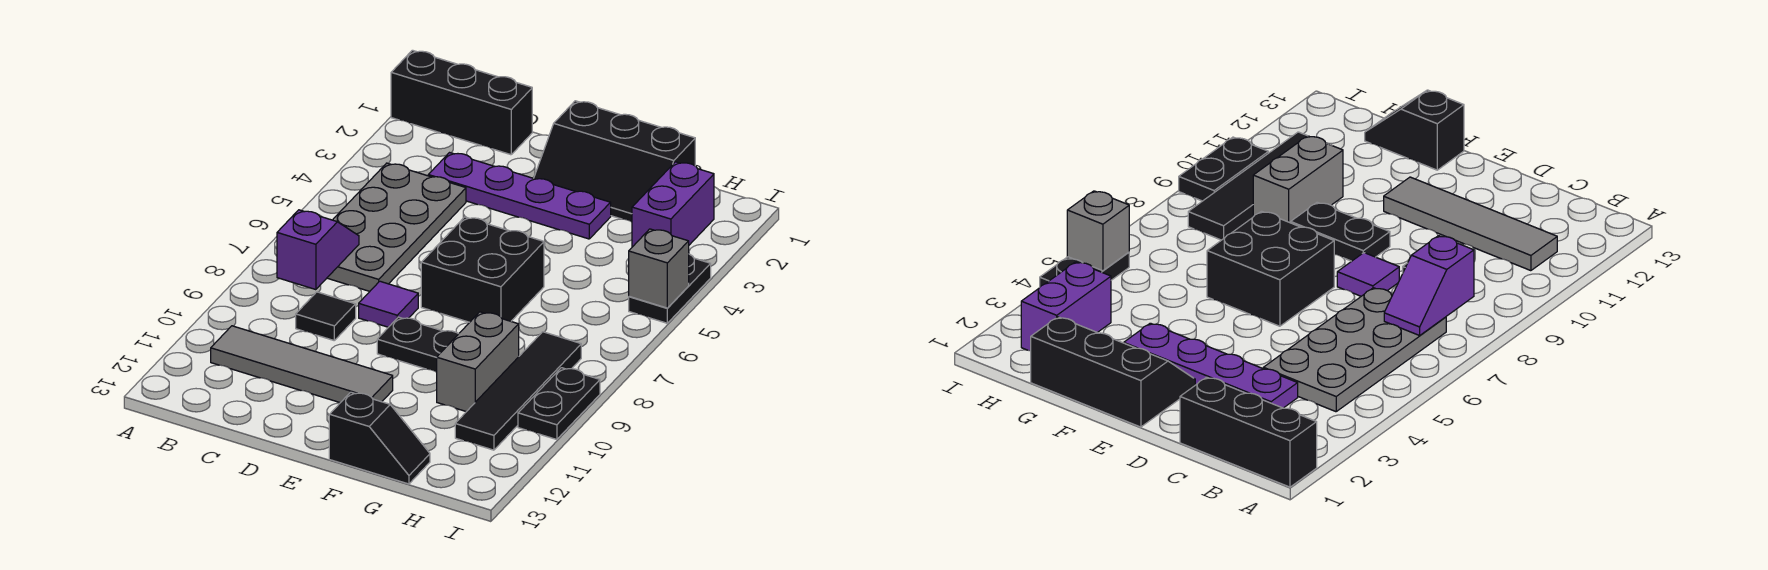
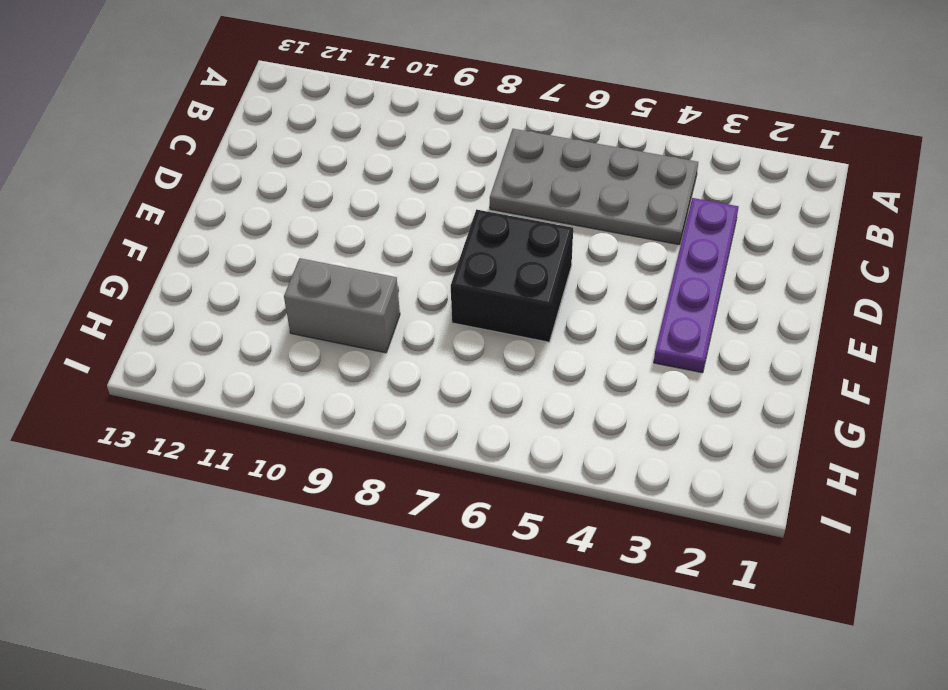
none -> black 1x3 brick [391,50,532,155]
none -> grey 1x4 tile [211,326,393,403]
none -> black 1x1 tile [296,292,356,340]

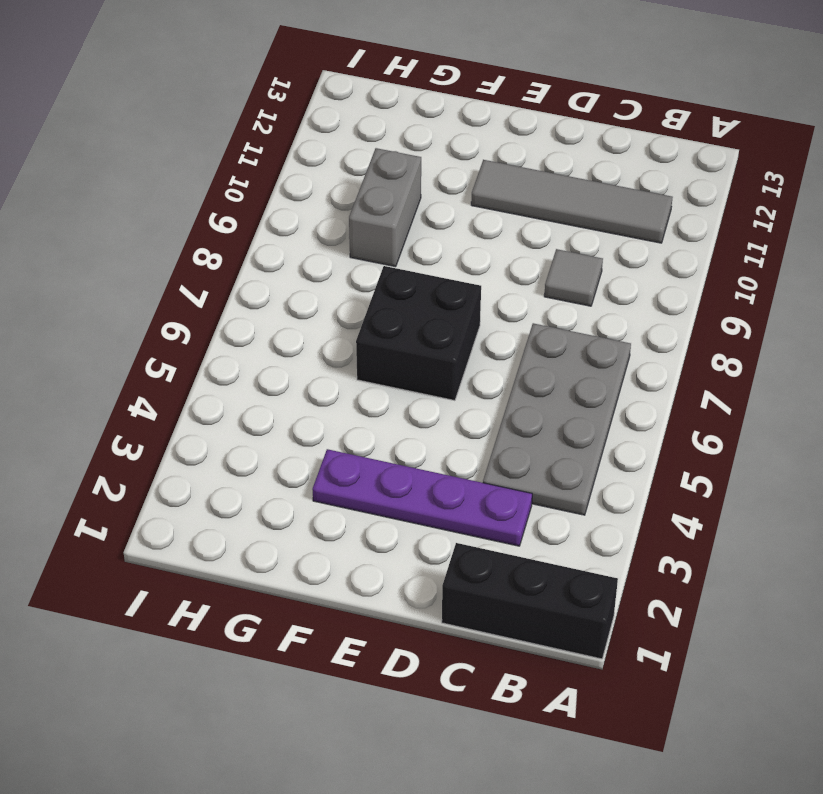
grey 1x1 tile [544,249,603,306] -> black 1x1 tile [296,292,356,340]
none -> purple 1x1 tile [359,281,418,327]
none -> black 2x3 slope [534,101,695,222]
none -> black 1x2 plate [377,317,458,372]

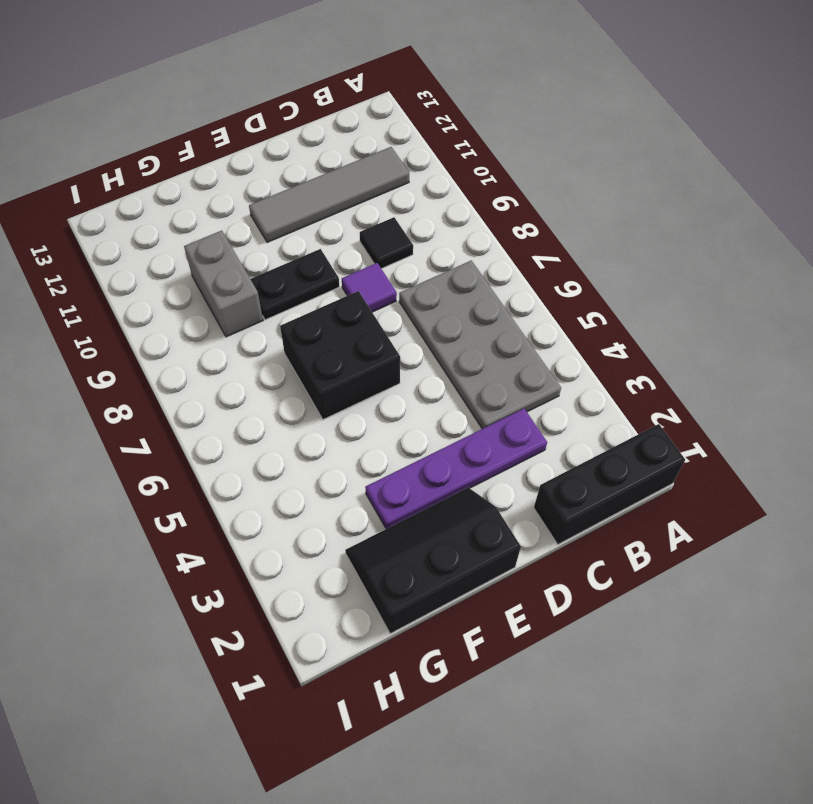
none -> black 1x2 slope [329,392,430,484]
none -> purple 1x2 brick [632,162,714,247]
none -> black 1x4 tile [455,332,581,450]

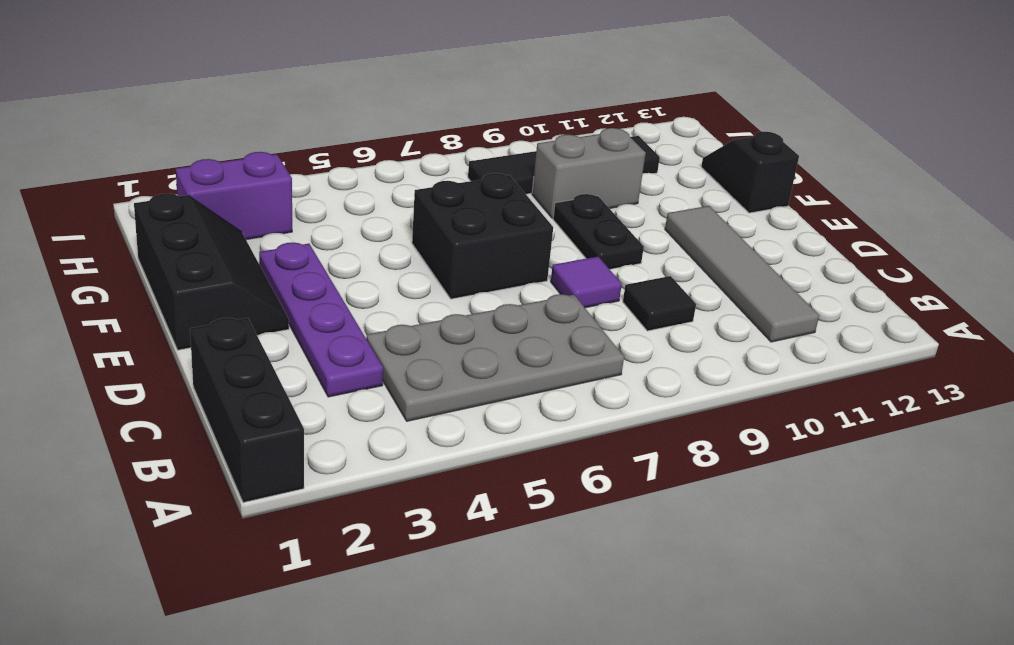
none -> black 1x2 plate [629,254,711,323]
none -> black 1x2 plate [518,368,600,440]
none -> purple 1x2 slope [277,210,359,290]

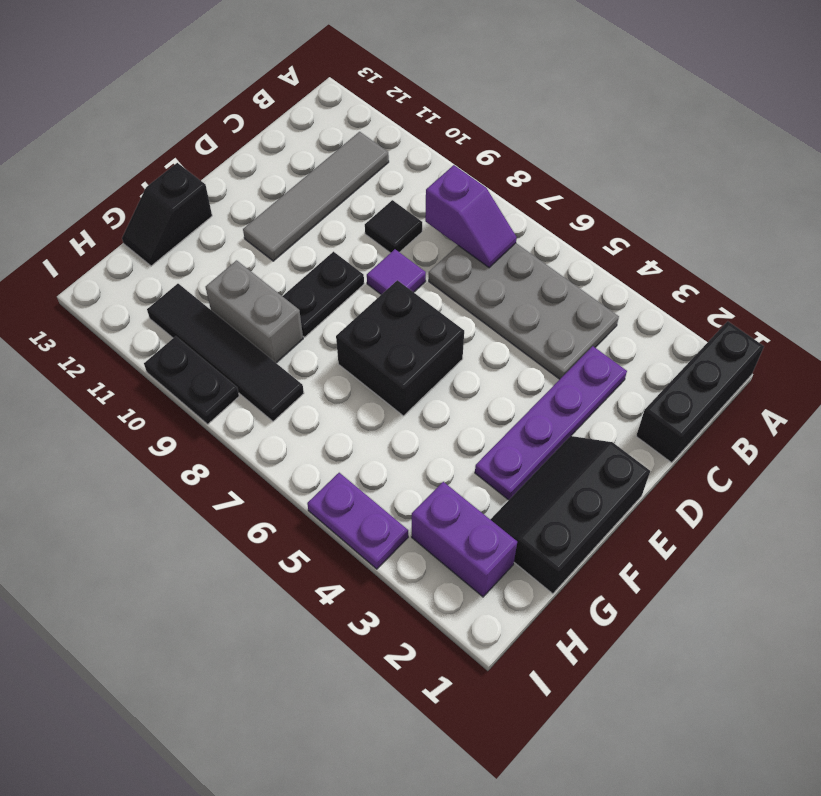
purple 1x2 plate [307,473,408,569] -> black 1x2 plate [629,254,711,323]
none -> grey 1x1 brick [629,229,689,308]

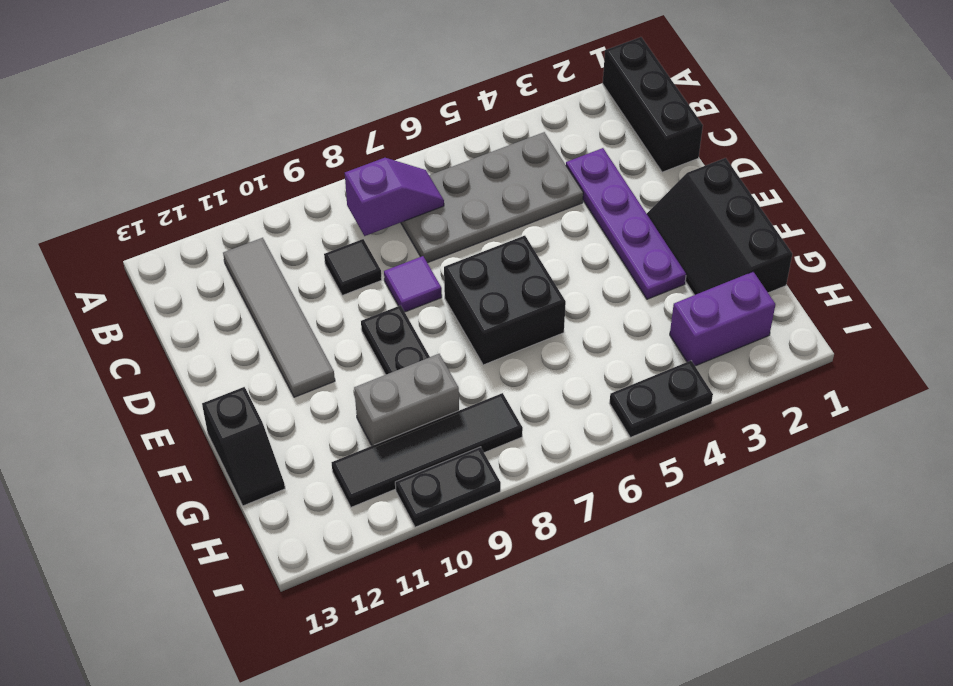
none -> grey 1x1 brick [629,229,689,308]

